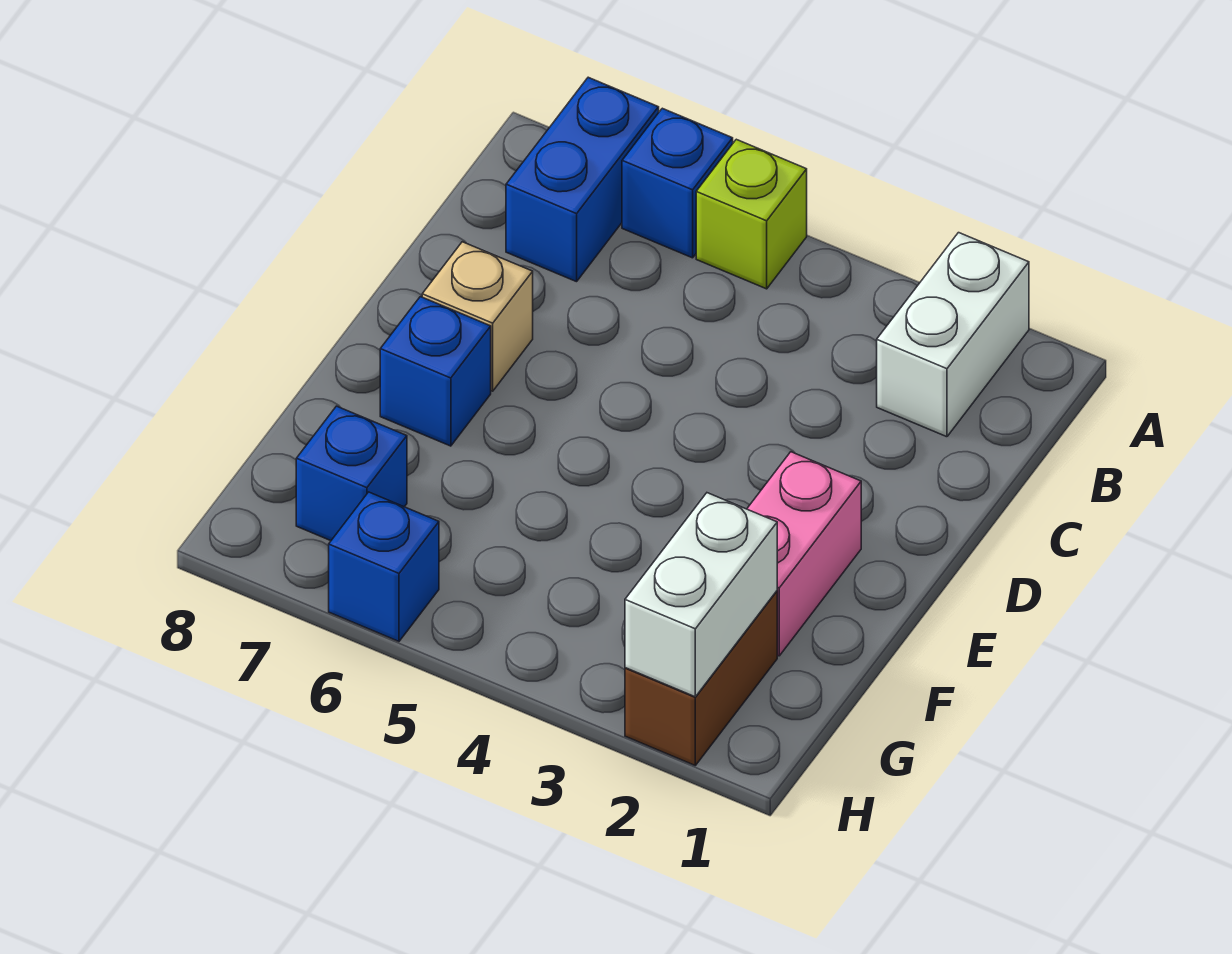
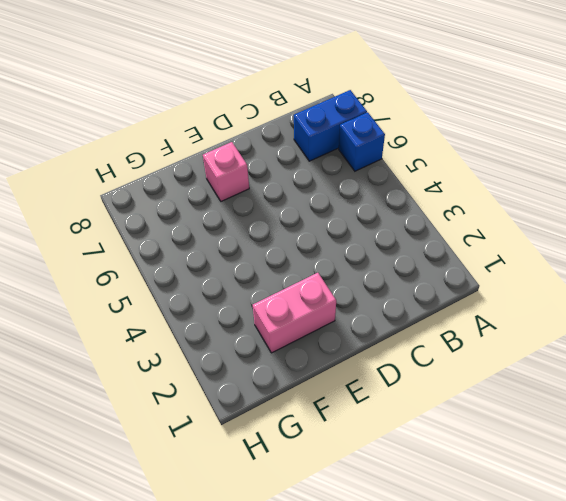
pink 1x1 brick [203,142,249,201] -> blue 1x1 brick [380,297,491,446]
none -> white 1x2 brick [877,233,1029,437]
none -> lime 1x1 brick [696,139,807,289]

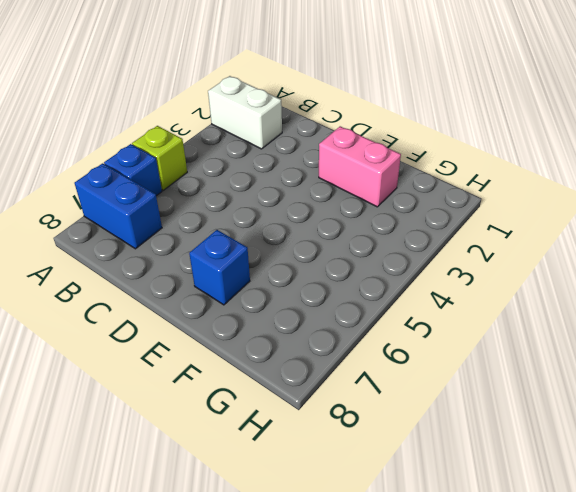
none -> tan 1x1 brick [422,242,533,391]
none -> brown 1x2 brick [625,591,777,765]

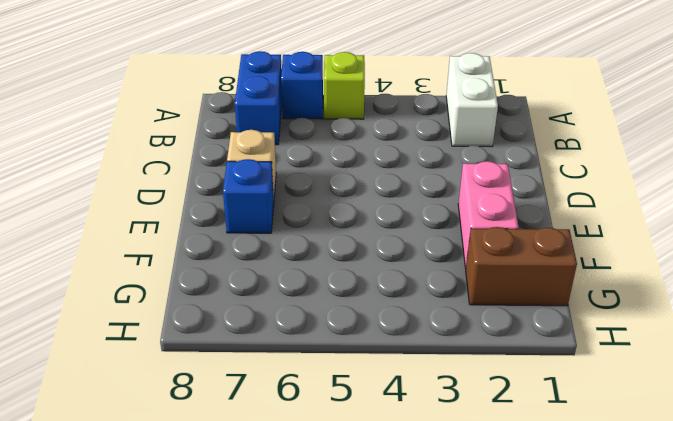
brown 1x2 brick [466,227,577,306] -> brown 1x2 brick turned to [625,591,777,765]
none -> blue 1x1 brick [296,406,407,541]
none -> blue 1x1 brick [329,492,439,641]

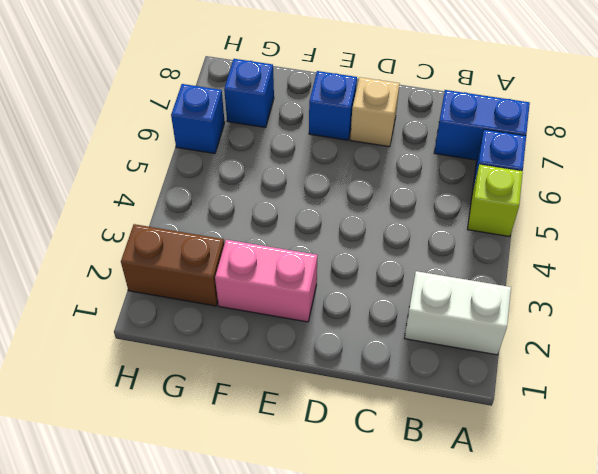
none -> white 1x2 brick [625,493,777,697]

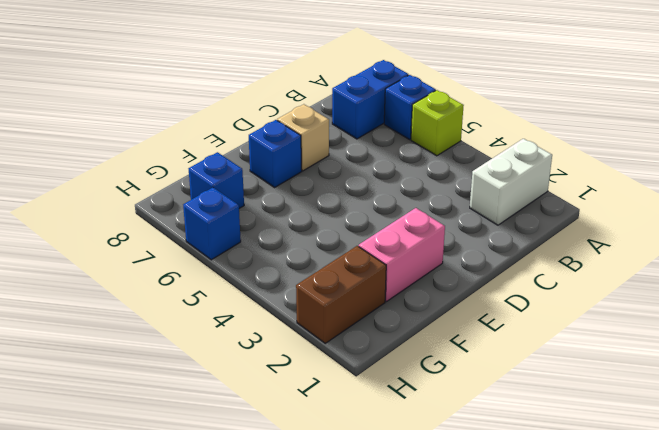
none -> white 1x2 brick [625,493,777,697]

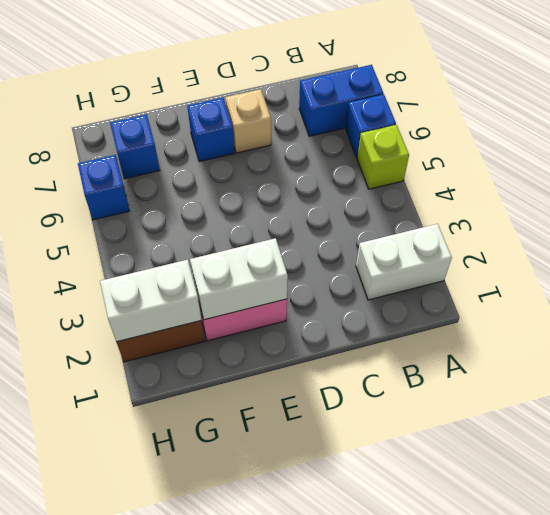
white 1x2 brick [190,238,288,320] -> none

